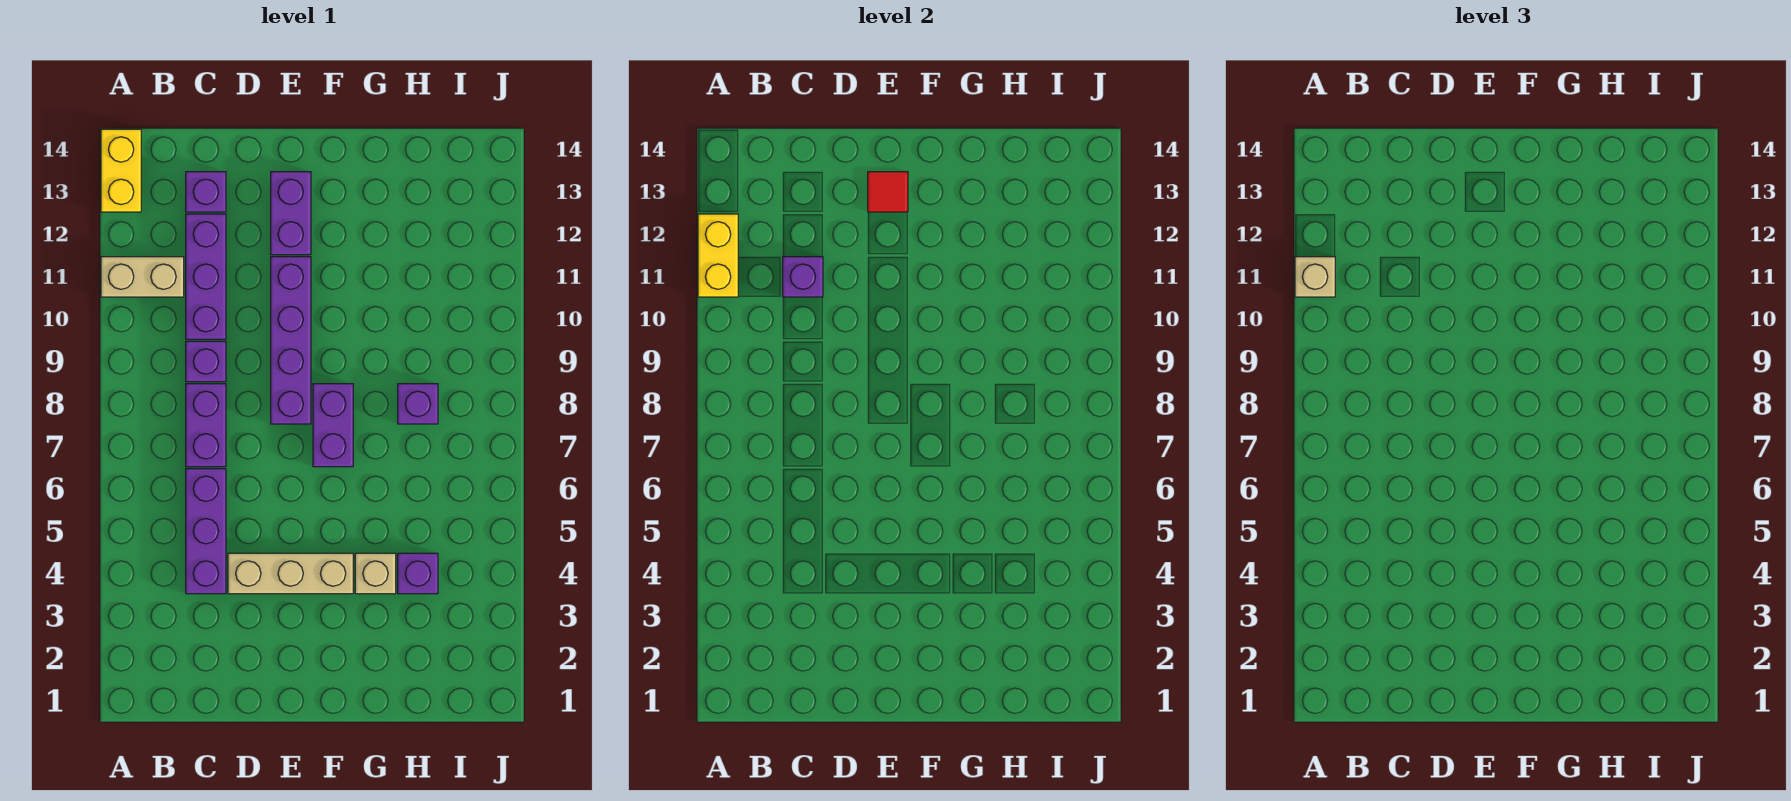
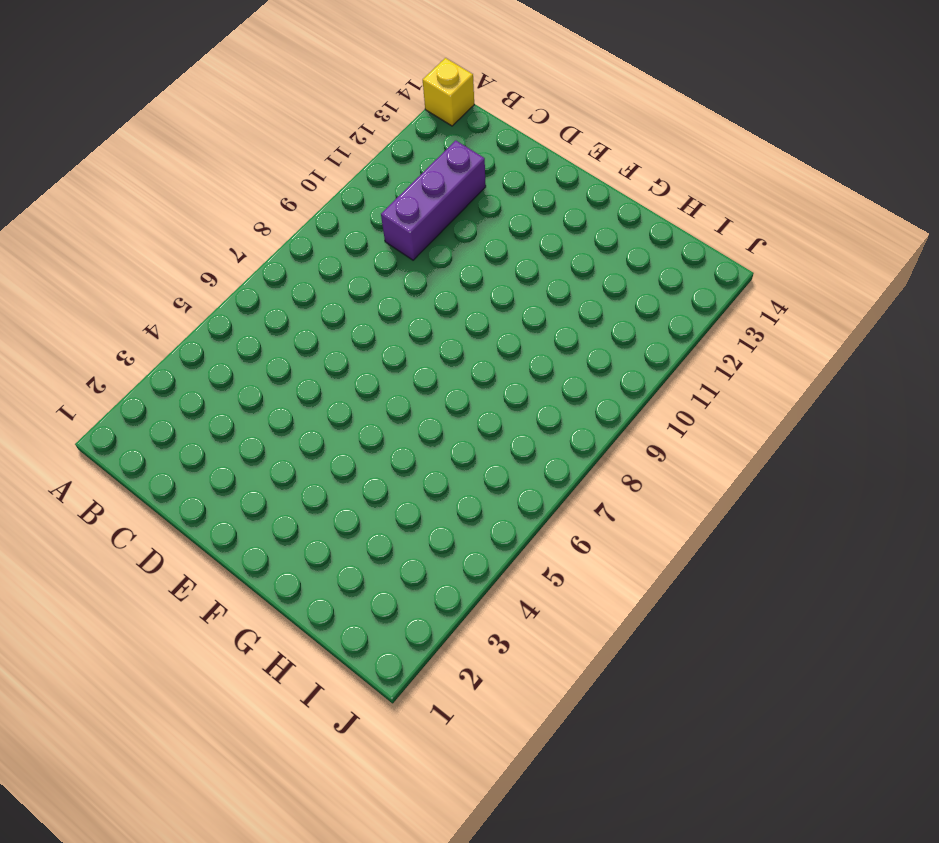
yellow 1x1 brick [423,58,474,126] -> yellow 1x2 brick [101,129,141,212]
none -> tan 1x2 brick [101,257,184,297]
none -> purple 1x3 brick [186,469,226,594]
none -> purple 1x2 brick [186,384,226,467]

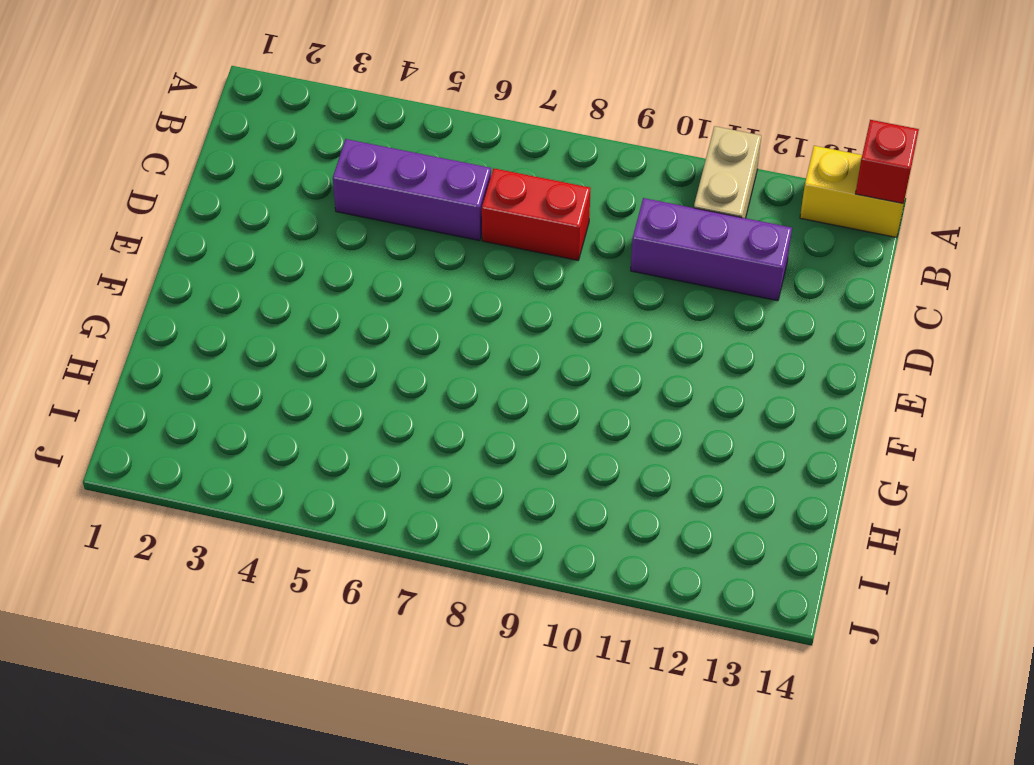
red 1x1 brick [855,120,919,204] -> none
red 1x2 brick [482,168,591,260] -> purple 1x2 brick [186,384,226,467]
none -> purple 1x1 brick [186,341,226,382]
none -> purple 1x1 brick [186,172,226,212]
none -> tan 1x3 brick [228,553,353,594]

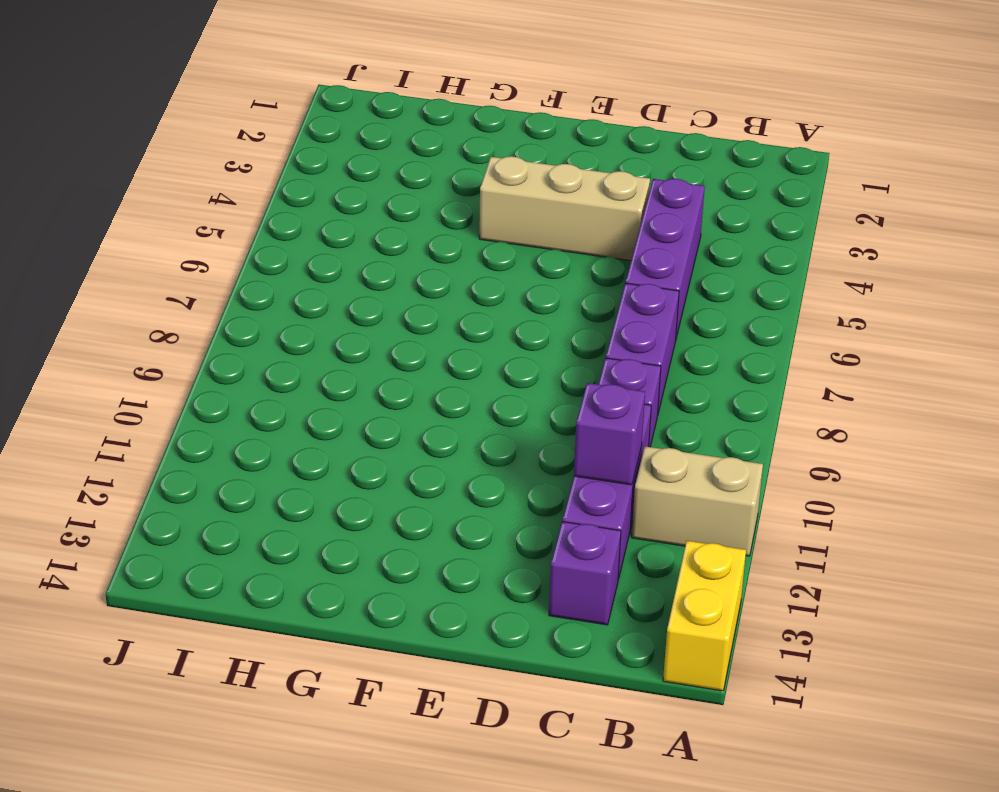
none -> purple 1x4 brick [271,257,311,424]
none -> purple 1x2 brick [271,172,311,255]
none -> purple 1x2 brick [313,384,353,467]

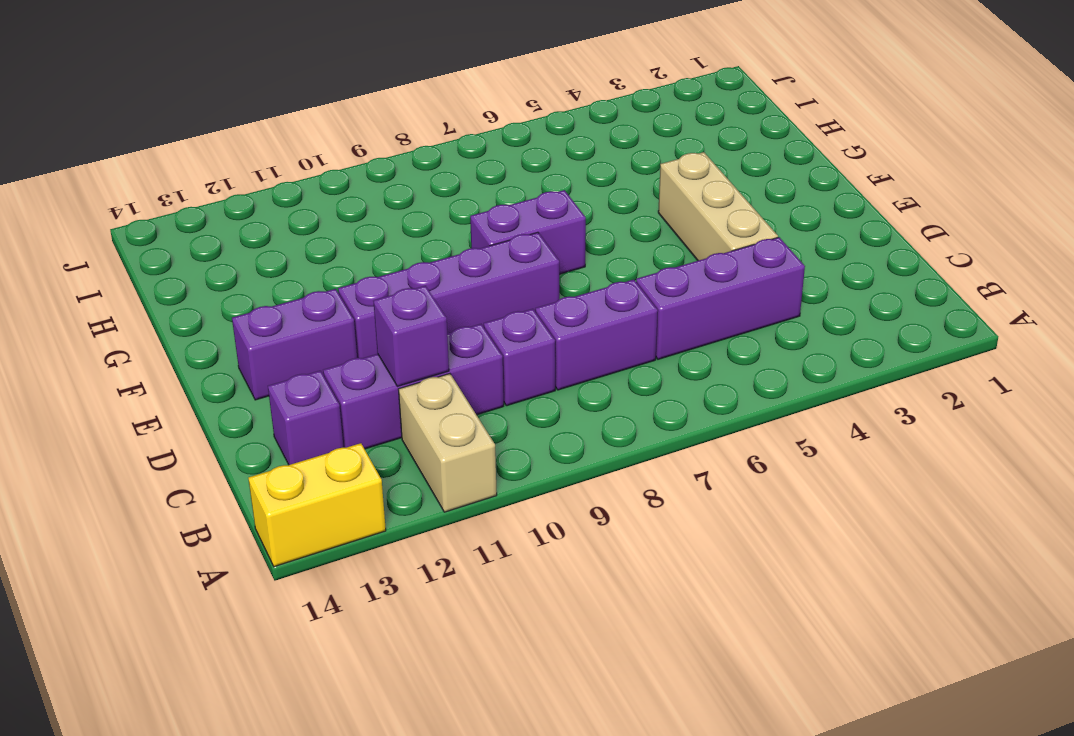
none -> tan 1x1 brick [355,553,396,594]
none -> purple 1x1 brick [398,553,438,594]
none -> purple 1x1 brick [398,384,438,424]

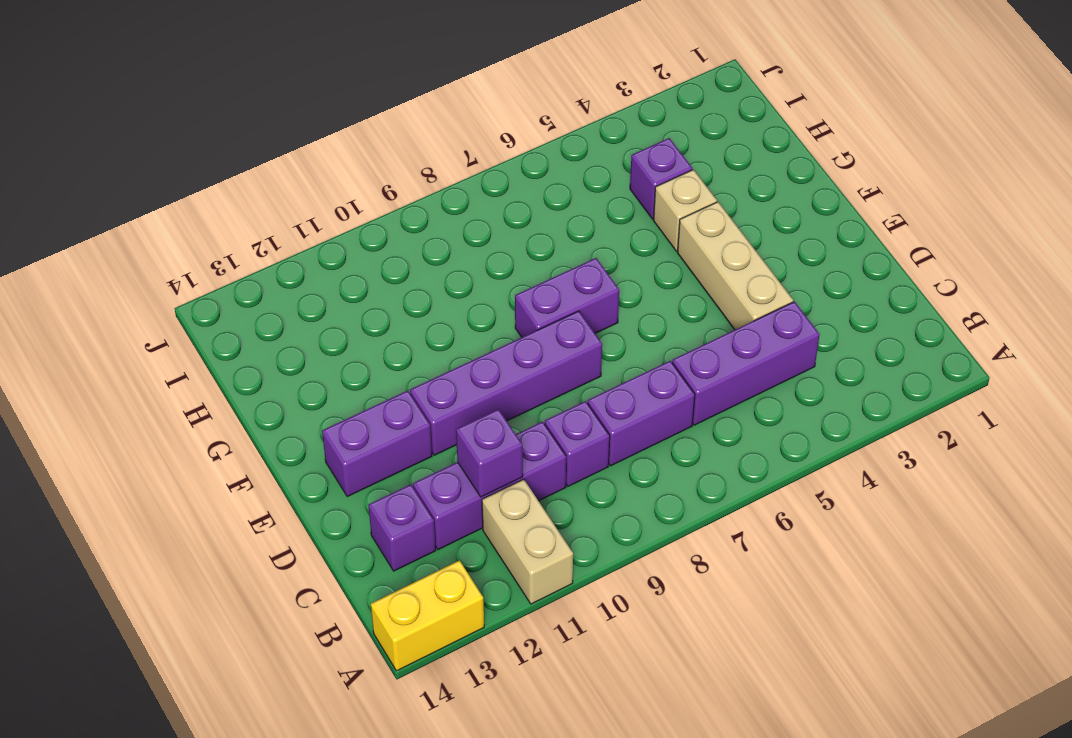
none -> purple 1x1 brick [398,384,438,424]
none -> yellow 1x2 brick [698,214,738,297]
none -> red 1x1 tile [868,172,908,212]

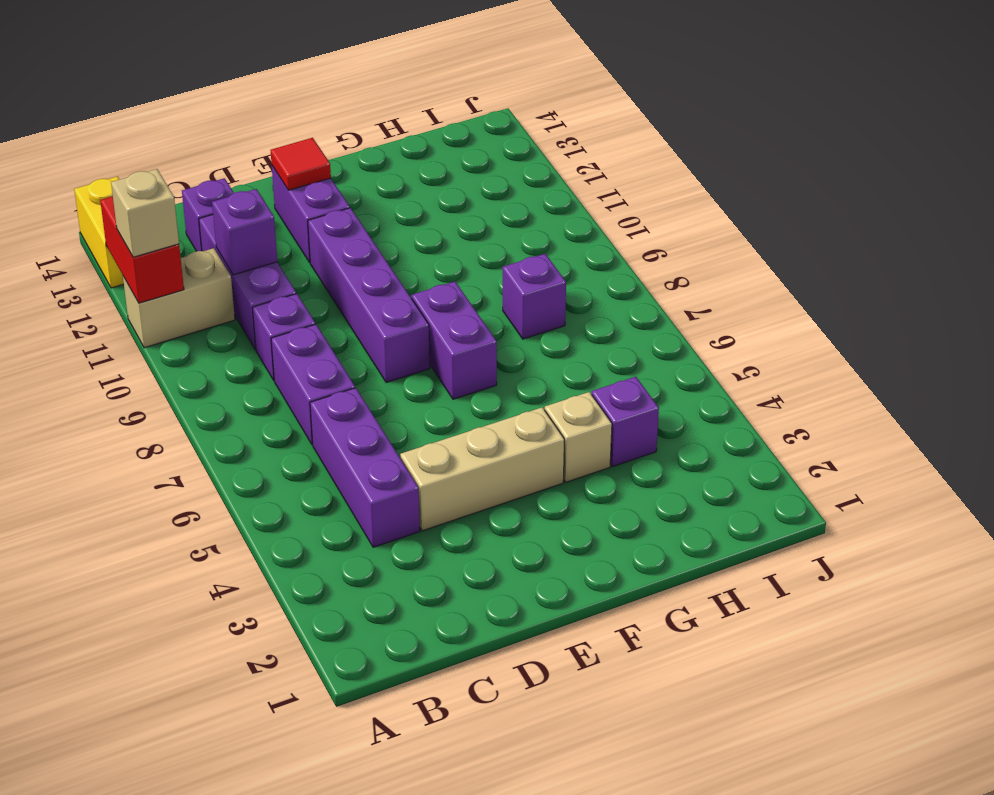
red 1x2 brick [100,196,184,303] -> yellow 1x2 brick [698,214,738,297]

